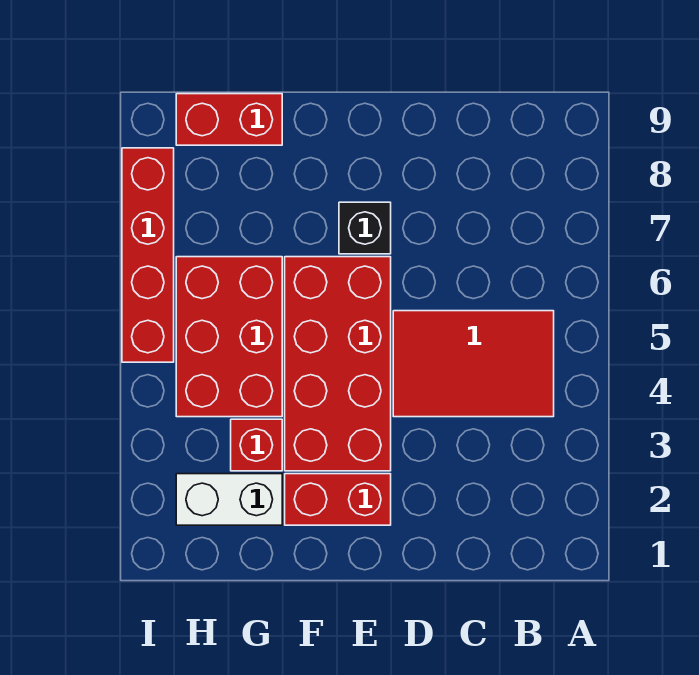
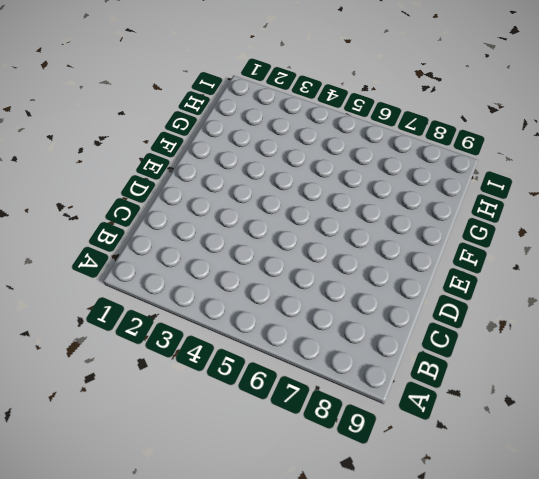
none -> red 2x3 tile [393,311,554,417]
none -> red 1x2 brick [285,474,391,525]

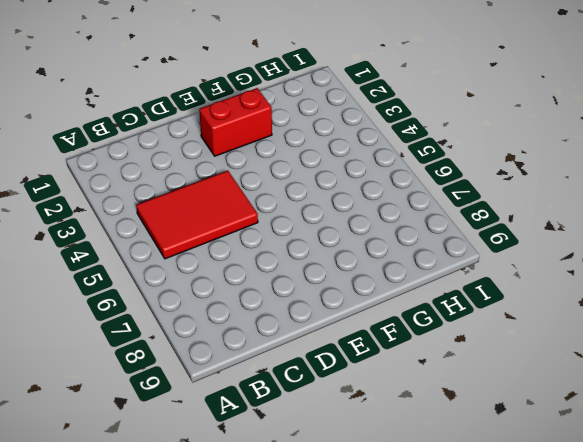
none -> red 2x4 brick [285,257,391,471]
none -> black 1x1 brick [339,202,391,254]

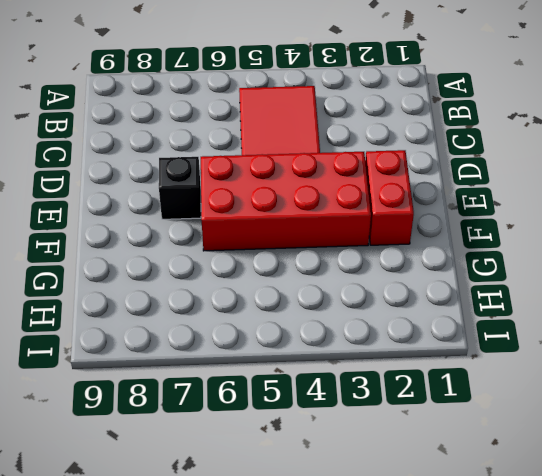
none -> white 1x2 brick [176,474,282,525]
none -> red 1x1 brick [231,419,282,471]

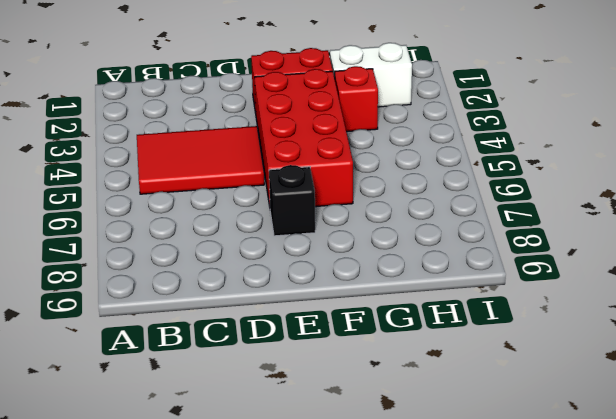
none -> red 2x3 brick [176,257,282,417]
none -> red 1x2 brick [176,94,282,145]

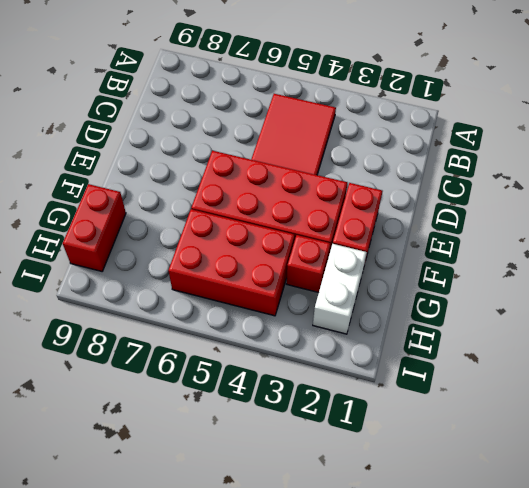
none -> black 1x1 brick [339,202,391,254]
none -> red 1x4 brick [122,148,174,362]

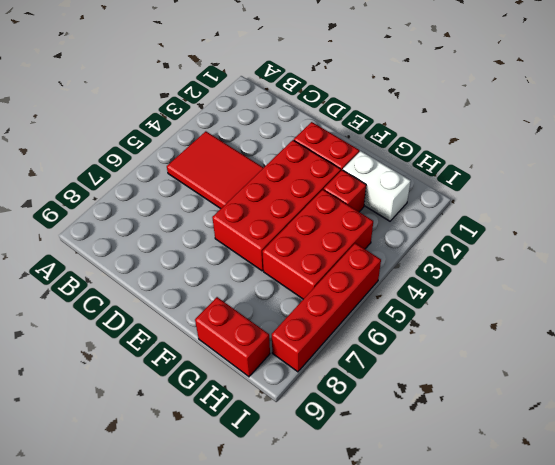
none -> black 1x1 brick [339,202,391,254]

